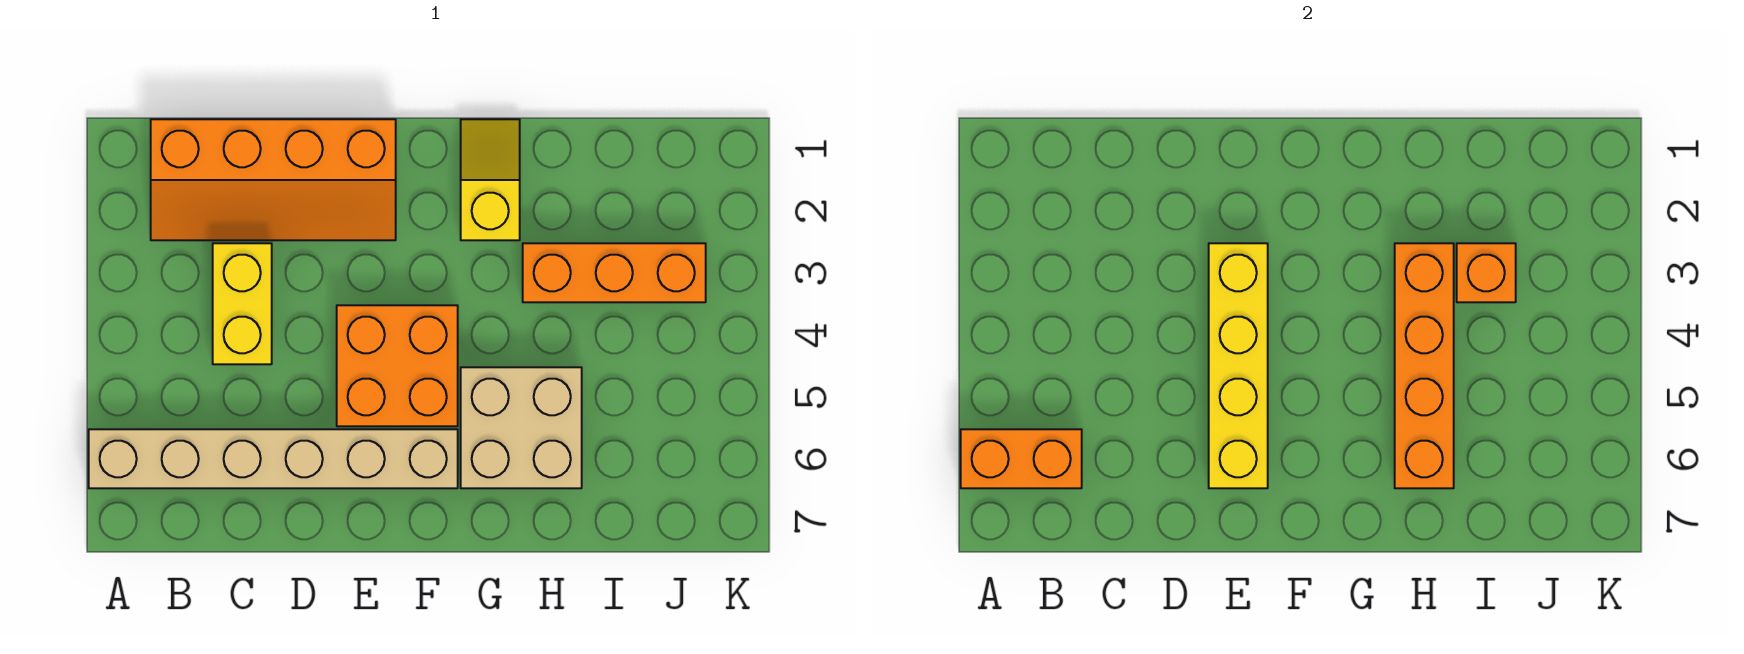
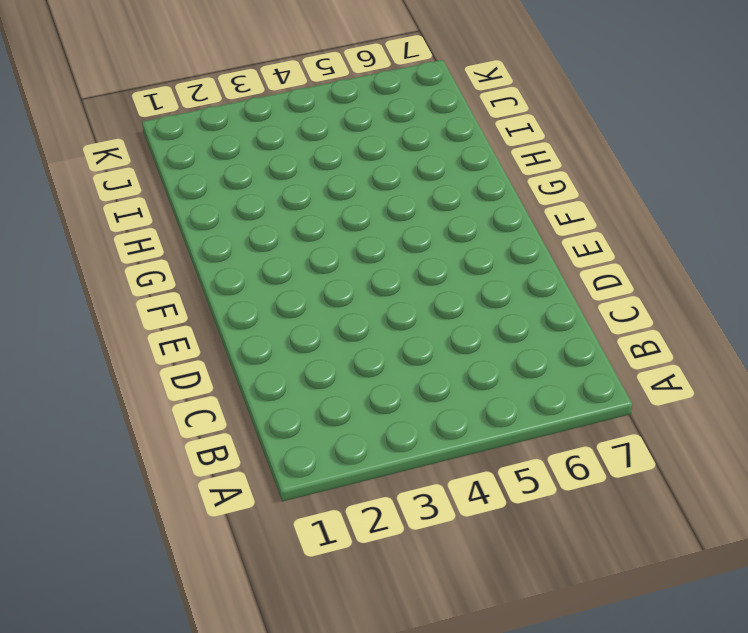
none -> tan 1x6 brick [89,429,458,488]
none -> orange 2x4 slope [151,119,396,240]

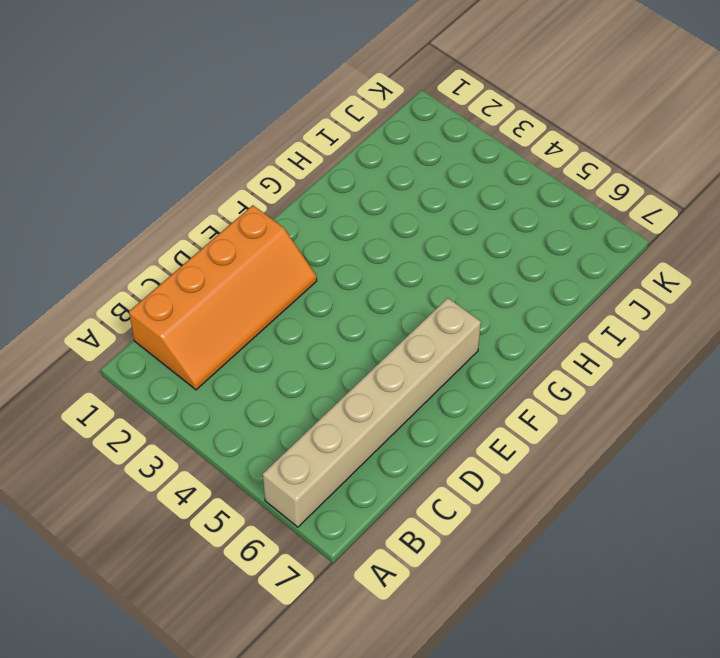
none -> yellow 1x2 brick [213,243,272,364]
none -> orange 2x2 brick [337,305,458,426]

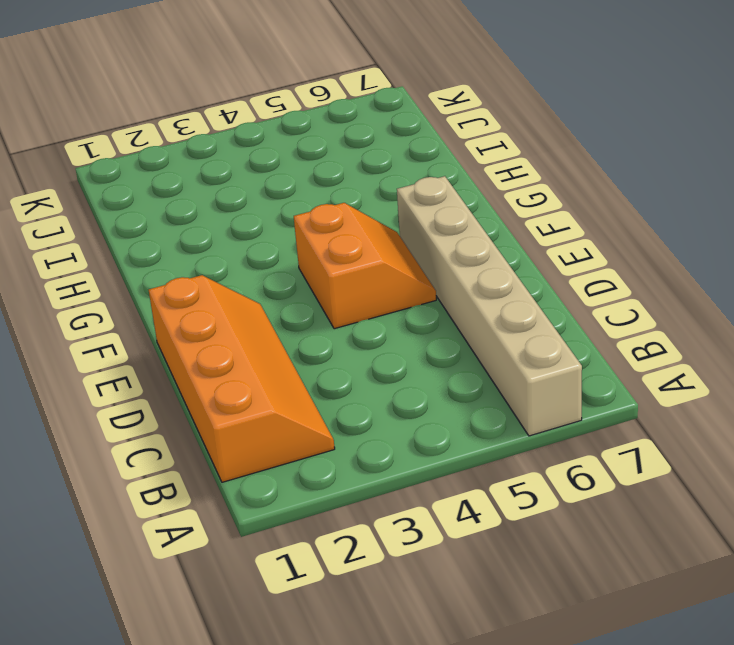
orange 2x2 slope [294,203,436,329] -> orange 2x2 brick [337,305,458,426]
none -> yellow 1x2 brick [213,243,272,364]
none -> yellow 1x2 slope [461,119,520,240]

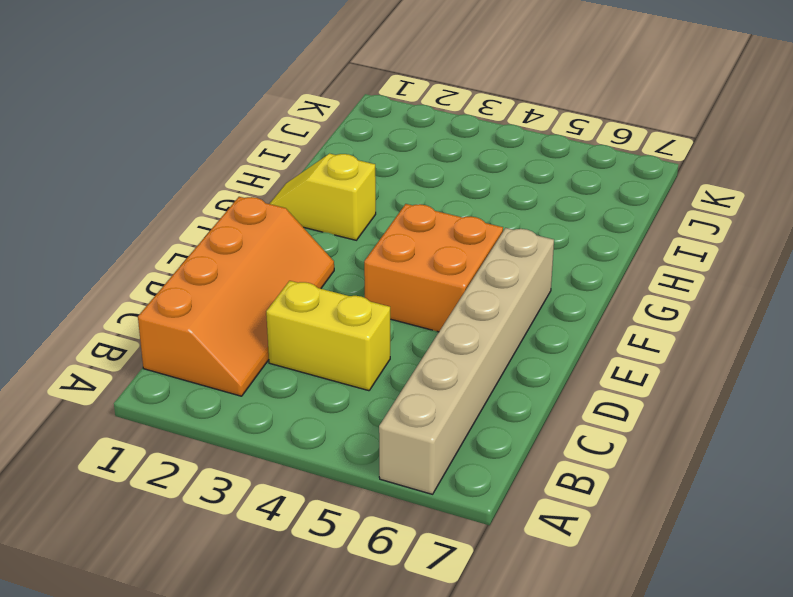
none -> tan 2x2 brick [461,367,582,488]
none -> orange 1x3 brick [523,243,706,302]

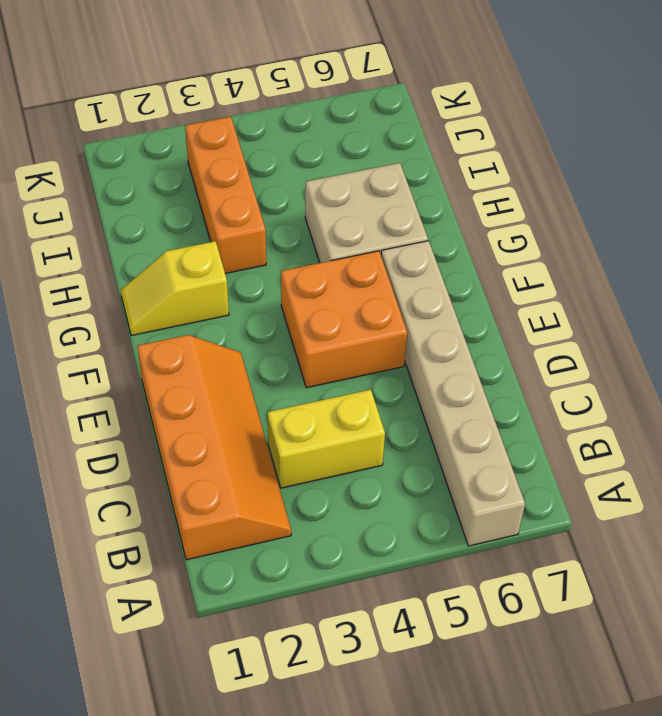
none -> orange 1x2 brick [961,429,1082,488]
none -> yellow 1x4 brick [1209,243,1268,488]

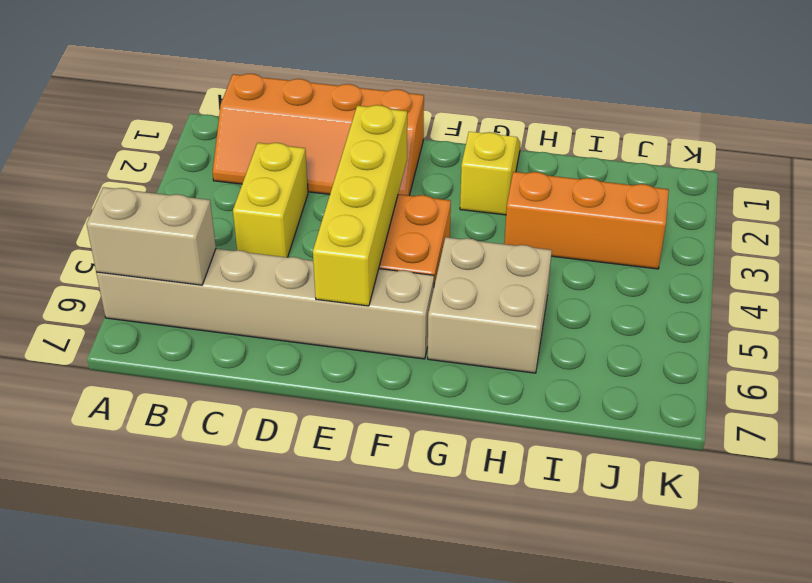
tan 1x2 brick [87,187,216,285] -> orange 1x2 brick [961,429,1082,488]
none -> orange 1x4 brick [1395,243,1454,488]
none -> orange 1x1 brick [1457,243,1516,302]

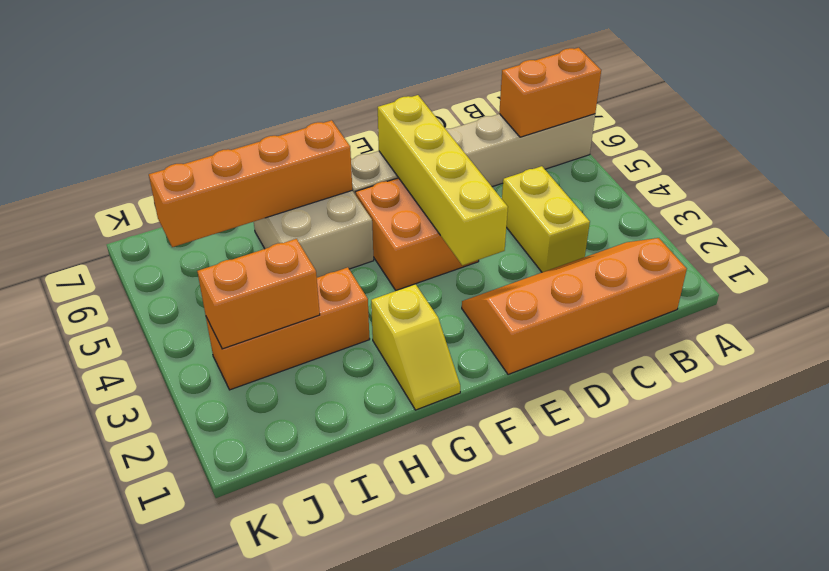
orange 1x4 brick [149,120,352,247] -> orange 1x4 brick turned to [1395,243,1454,488]
orange 1x2 brick [197,239,320,349] -> orange 1x1 brick [1457,243,1516,302]

